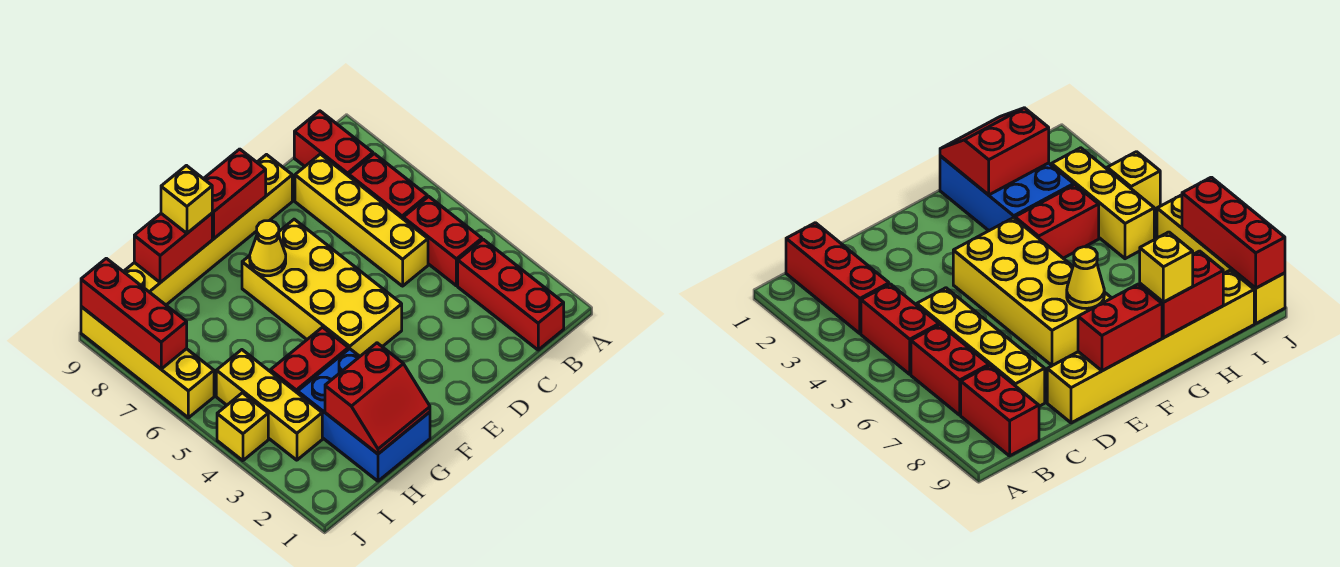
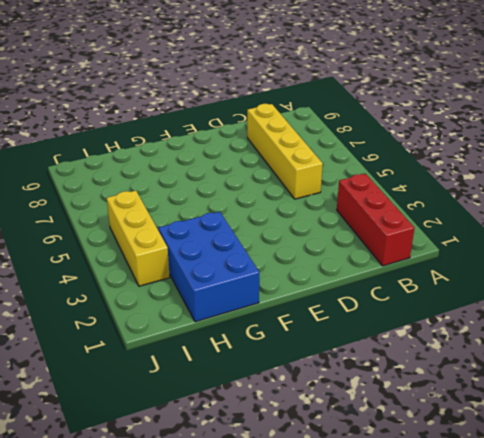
none -> red 1x2 brick [403,197,482,286]
none -> red 1x2 brick [349,154,427,219]
none -> red 1x2 brick [294,111,373,176]

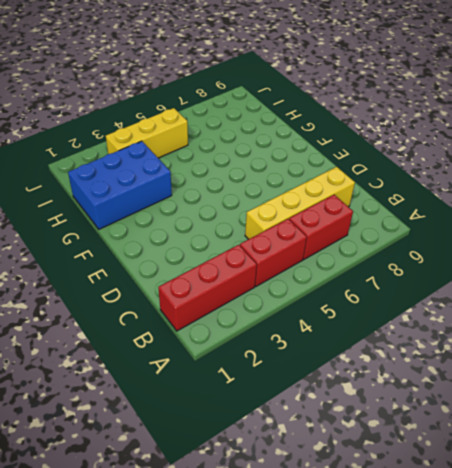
none -> red 1x2 brick [294,111,373,176]
none -> yellow 1x6 brick [123,155,292,305]
none -> yellow 2x4 brick [242,219,402,356]

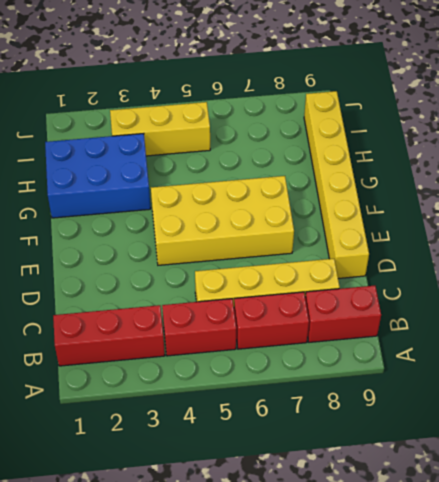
none -> red 1x2 brick [270,327,348,393]
none -> yellow 1x1 brick [217,393,268,461]
none -> yellow 1x4 brick [81,307,214,418]

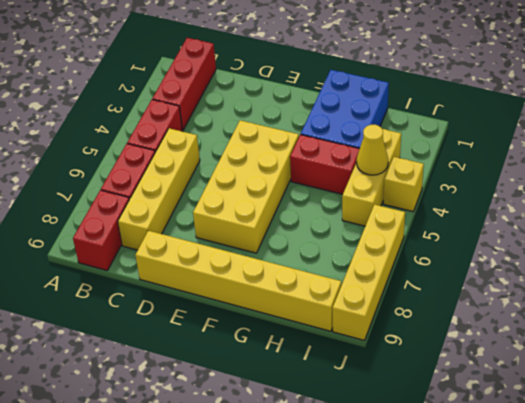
yellow 1x1 cone [357,125,388,175] -> yellow 1x1 cone moved to [250,221,286,276]
none -> red 1x2 brick [204,149,266,239]
none -> red 2x2 slope [325,343,430,454]
none -> red 1x2 brick [134,213,212,283]

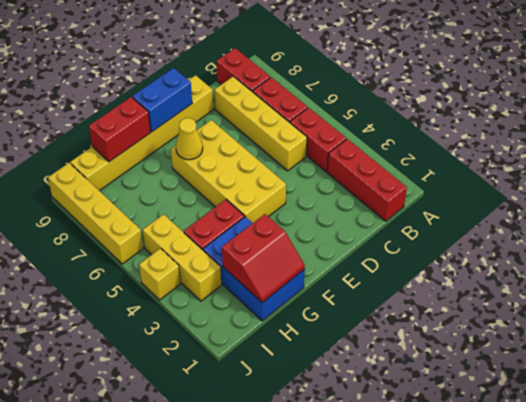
blue 1x2 brick [132,68,192,132] -> red 1x2 brick [204,149,266,239]
none -> red 1x3 brick [81,258,187,369]
none -> yellow 1x1 brick [161,166,212,233]

